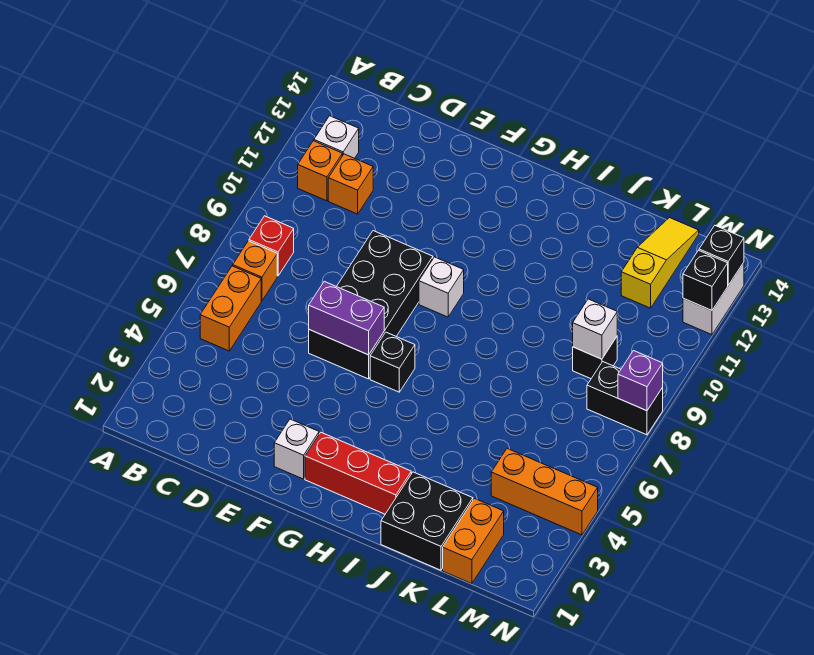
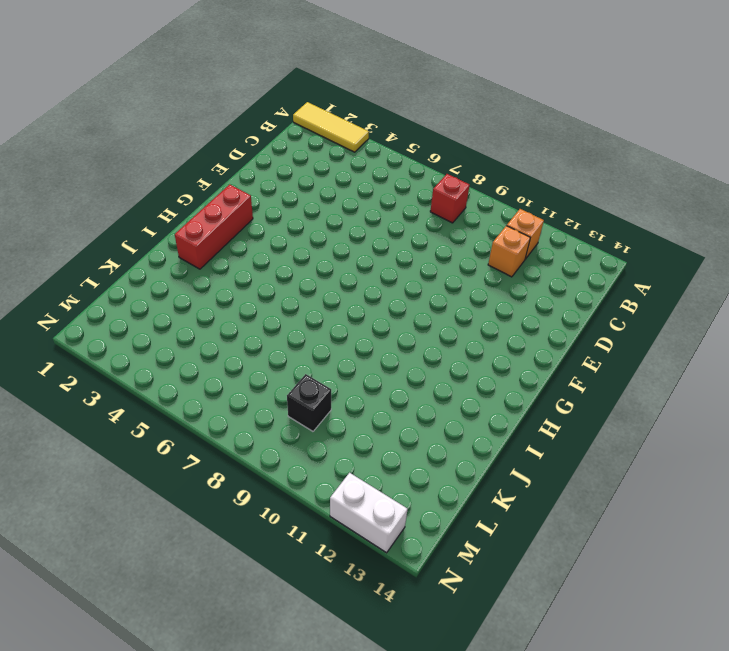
yellow 1x3 tile [293,102,369,152] -> none
none -> orange 1x2 brick [200,266,261,351]
none -> orange 1x1 brick [233,241,277,301]
none -> white 1x1 brick [314,116,359,158]

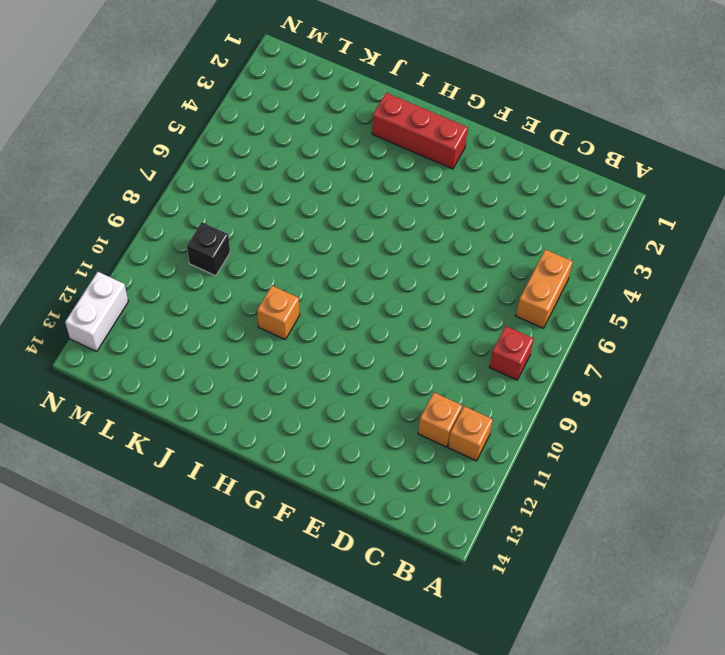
orange 1x1 brick [257,286,300,339] -> orange 1x1 brick moved to [233,241,277,301]
none -> white 1x1 brick [314,116,359,158]
none -> black 2x4 brick [309,231,433,379]
none -> white 1x1 brick [274,419,319,479]

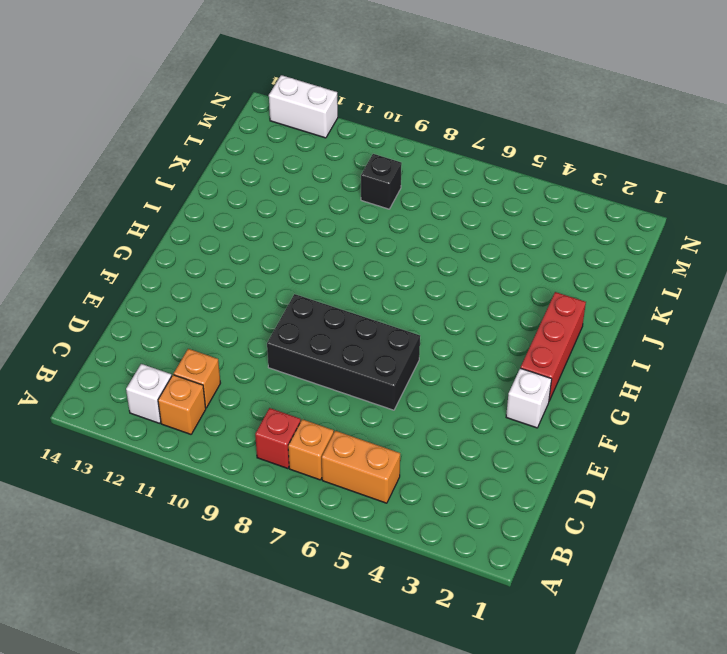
none -> black 1x1 brick [370,332,415,392]
none -> white 1x1 brick [419,257,464,317]
none -> black 2x2 brick [381,472,473,570]

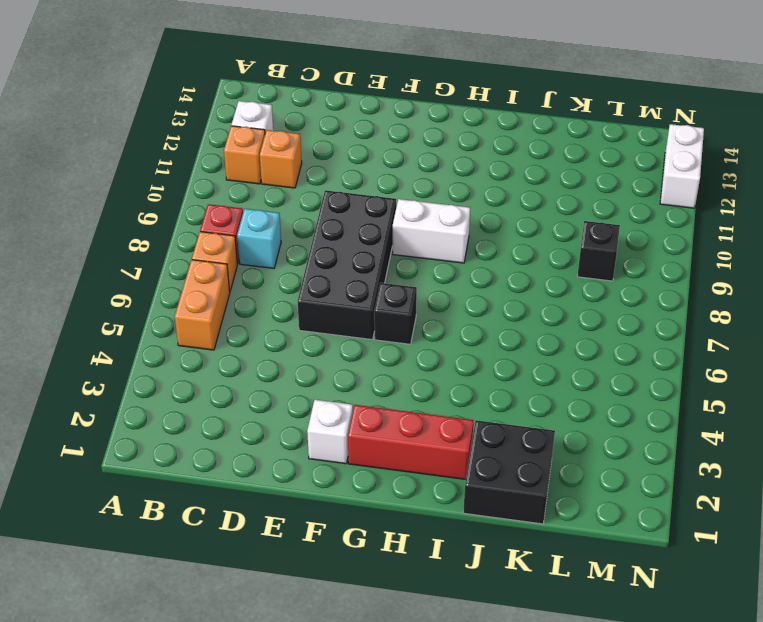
cyan 1x1 brick [237,209,281,268] -> none
white 1x2 brick [392,199,470,263] -> white 1x1 brick [419,257,464,317]
none -> orange 1x2 brick [443,499,504,584]
none -> orange 1x3 brick [491,449,598,535]
none -> yellow 1x3 slope [621,218,699,308]

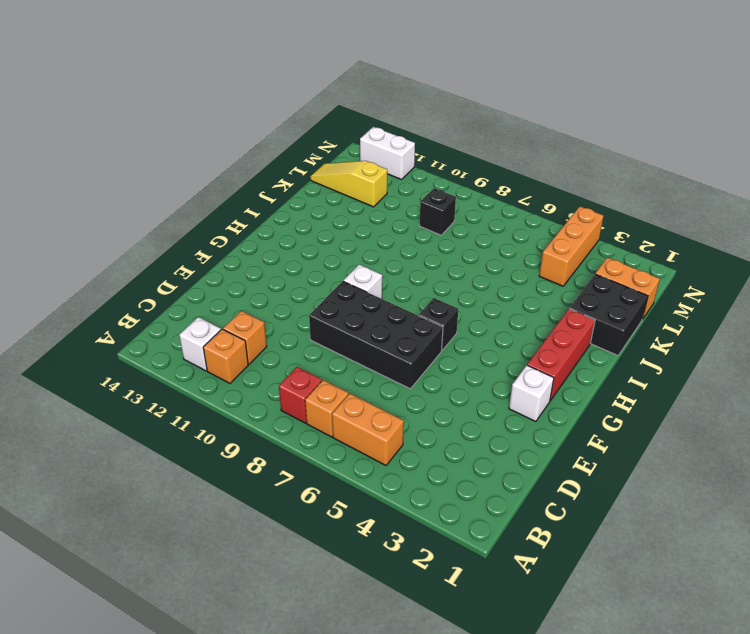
none -> black 1x2 brick [587,362,663,435]
none -> purple 1x2 brick [309,281,384,355]
none -> white 1x1 brick [573,299,617,359]

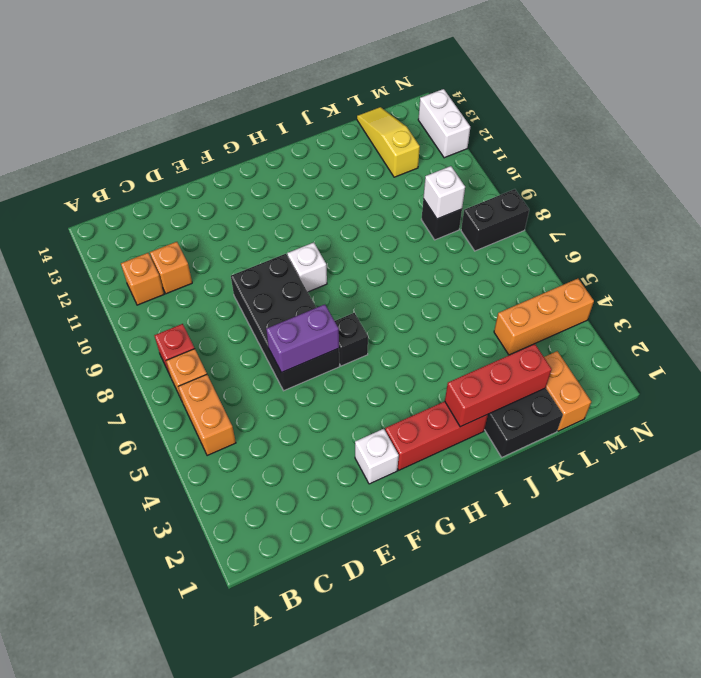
red 1x3 brick [445,344,552,427] -> none
none -> white 1x1 brick [314,116,359,158]
none -> purple 1x1 brick [618,351,663,411]
none -> black 1x1 brick [683,250,728,311]

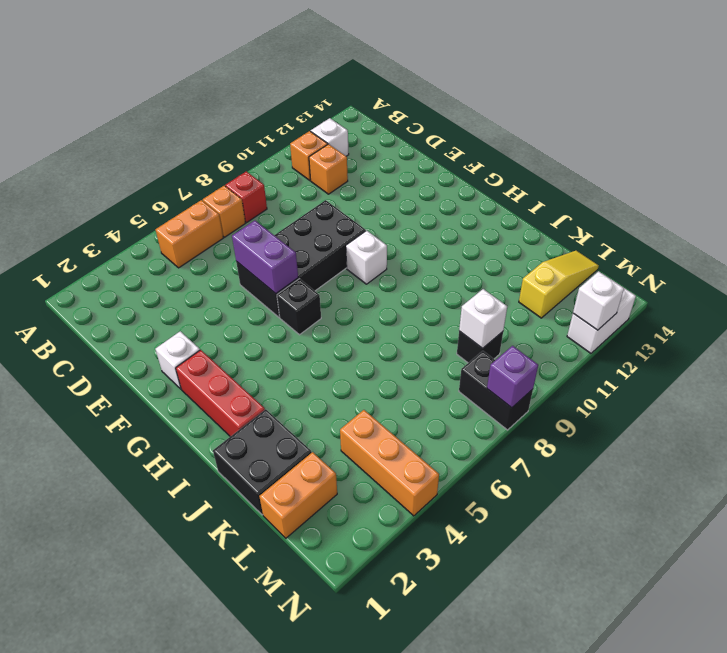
white 1x1 brick [573,271,624,330] -> black 1x1 brick [683,250,728,311]
none -> black 1x1 brick [699,226,744,285]

